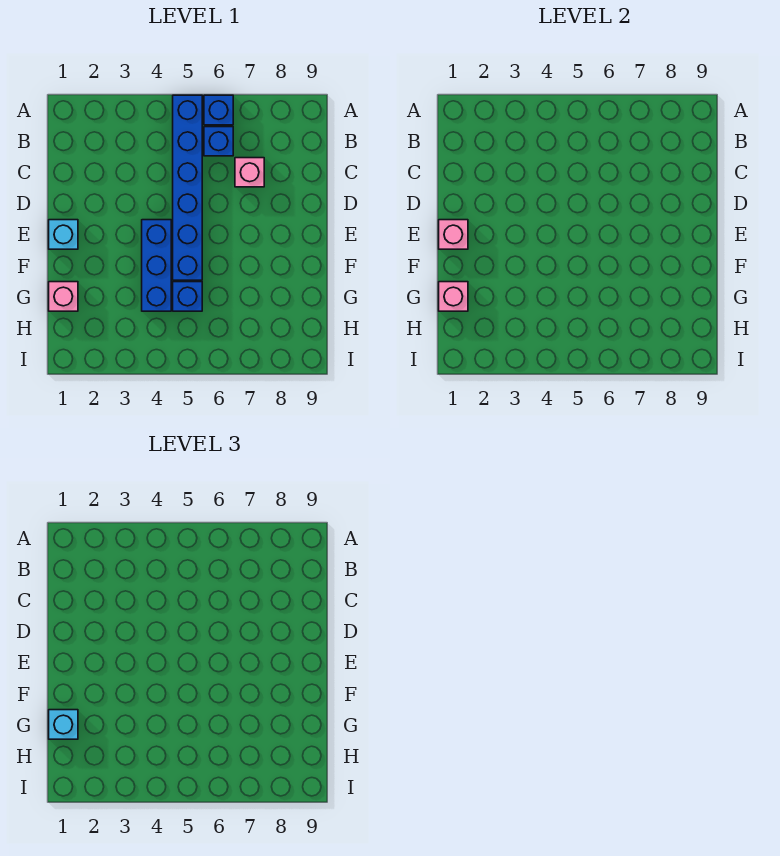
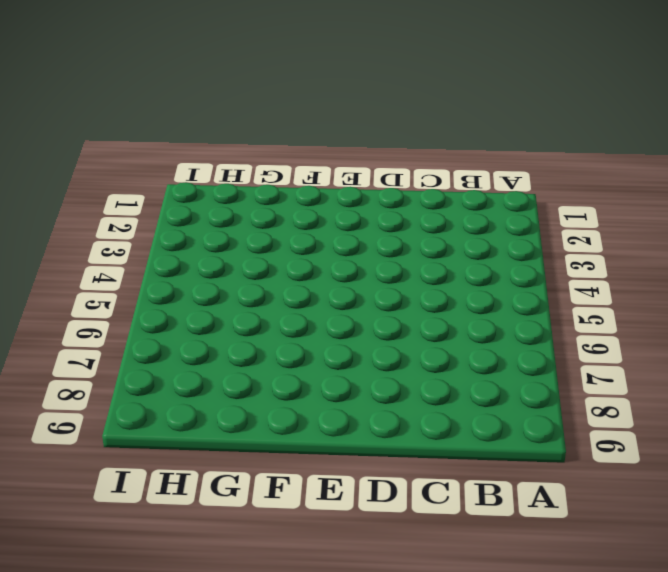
none -> blue 1x6 brick [173,95,202,280]
none -> blue 1x1 brick [204,95,233,125]

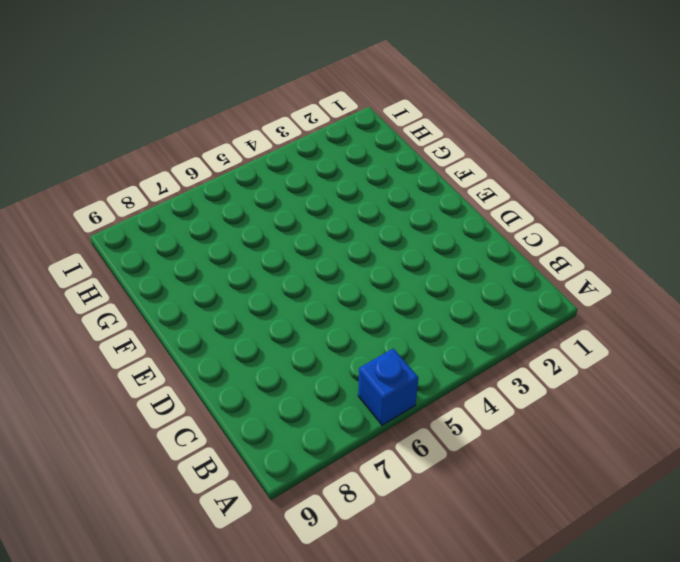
none -> blue 1x6 brick [173,95,202,280]
none -> blue 1x1 brick [204,127,233,156]

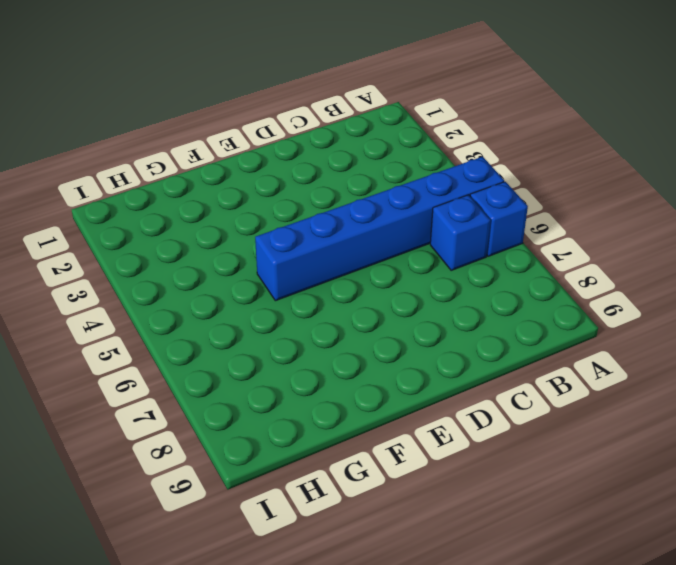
none -> pink 1x1 brick [235,158,264,187]
none -> cyan 1x1 brick [49,220,78,249]

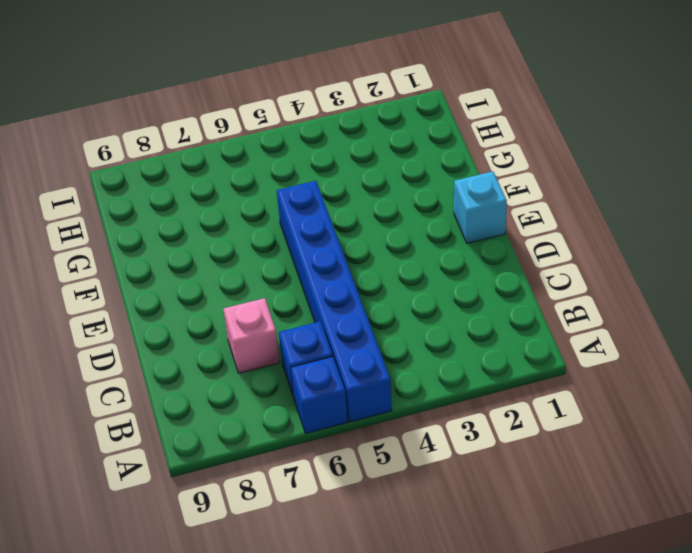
none -> blue 1x3 brick [142,220,171,311]
none -> pink 1x1 brick [49,282,78,311]

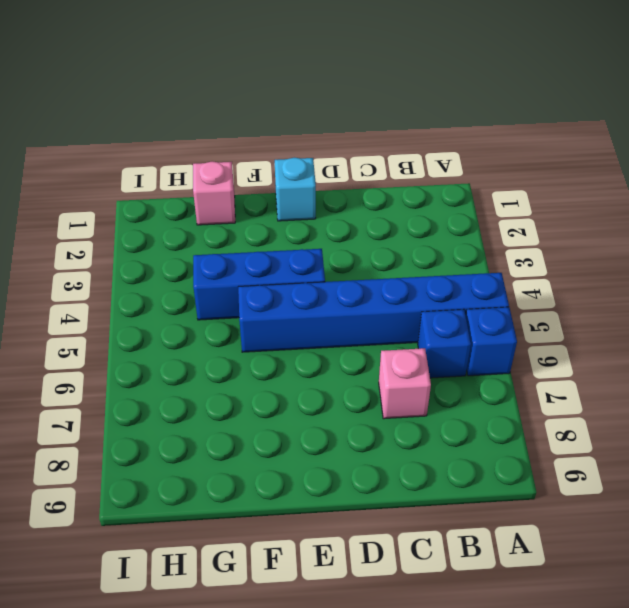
none -> blue 1x1 brick [173,282,202,311]
none -> pink 1x1 brick [439,220,468,249]

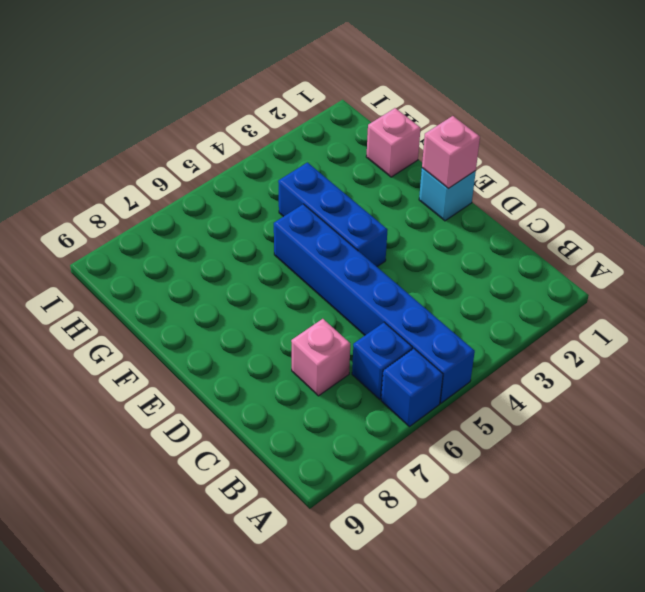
none -> blue 1x1 brick [173,282,202,311]
none -> pink 1x1 brick [439,282,468,311]

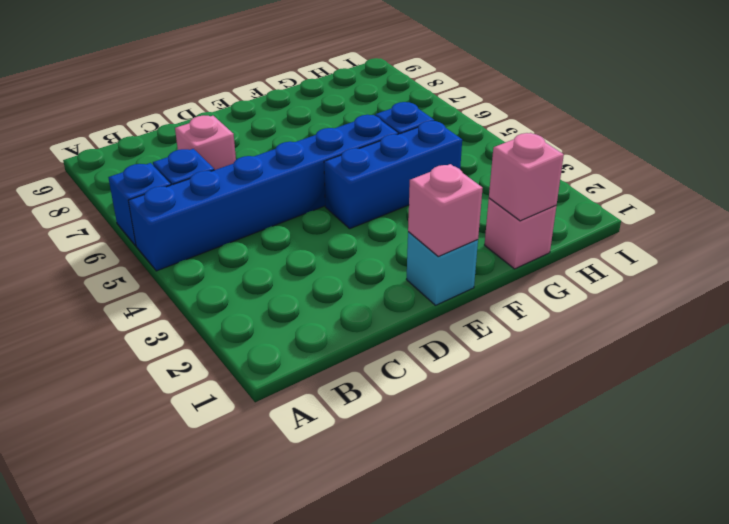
none -> cyan 1x1 brick [49,710,78,739]

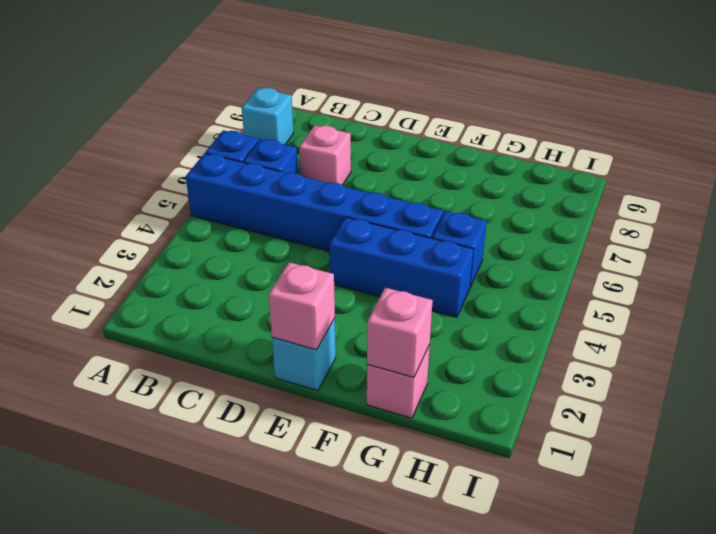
cyan 1x1 brick [242,88,294,145] -> cyan 1x1 brick moved to [49,710,78,739]

